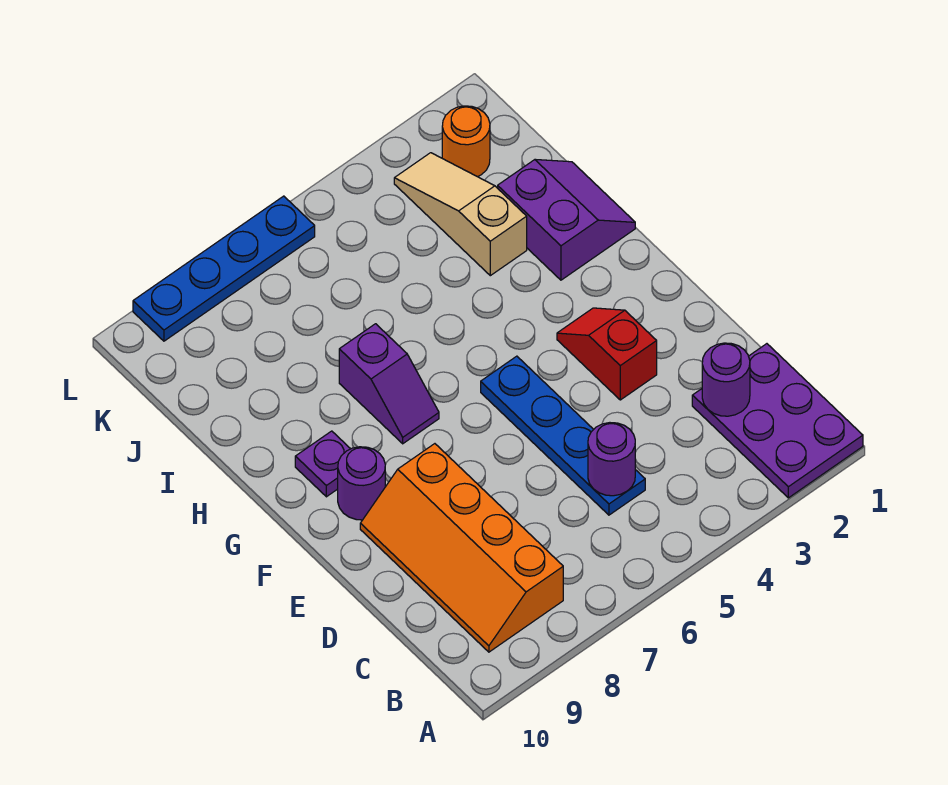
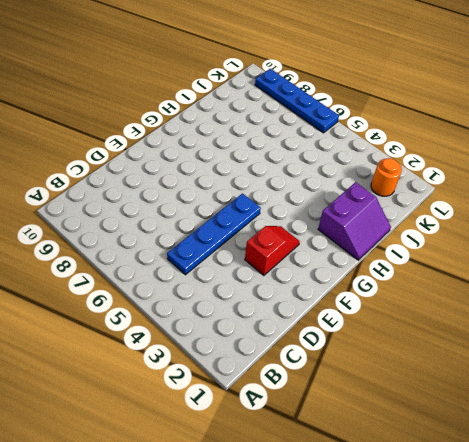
none -> purple 2x3 plate [692,344,863,498]
none -> orange 2x4 slope [360,444,563,652]
none -> purple 1x1 round brick [338,447,385,520]

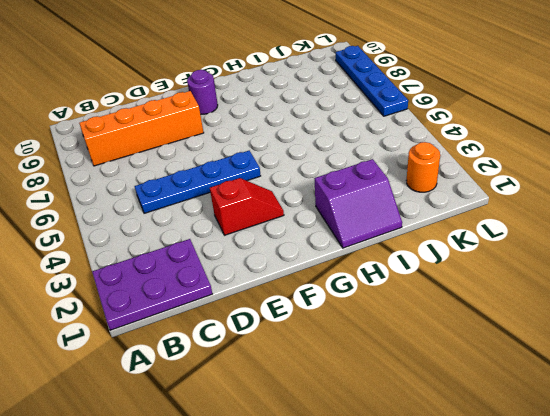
none -> purple 1x2 slope [339,324,439,444]
none -> purple 1x1 plate [295,431,350,497]
none -> tan 1x3 slope [394,153,527,276]

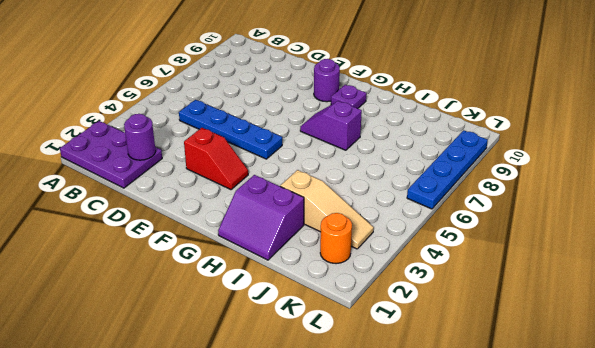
none -> orange 2x4 slope [360,444,563,652]
none -> purple 1x1 round brick [588,423,635,496]

